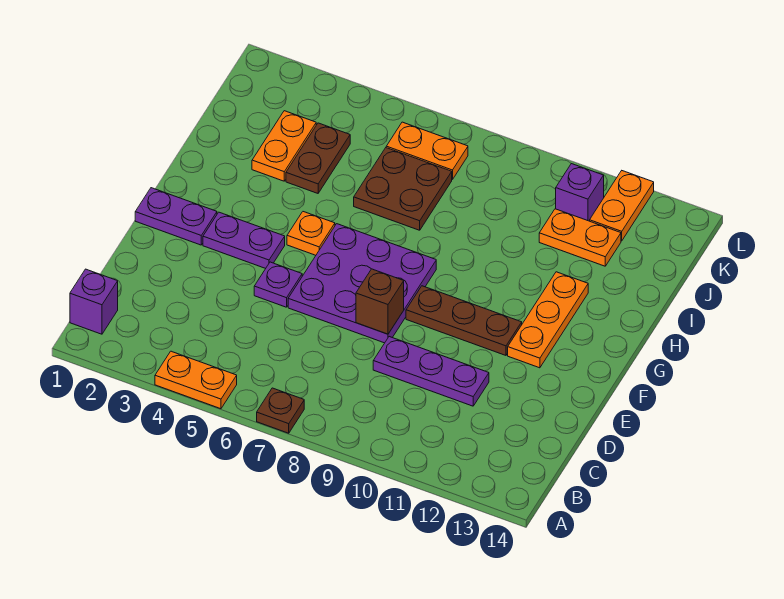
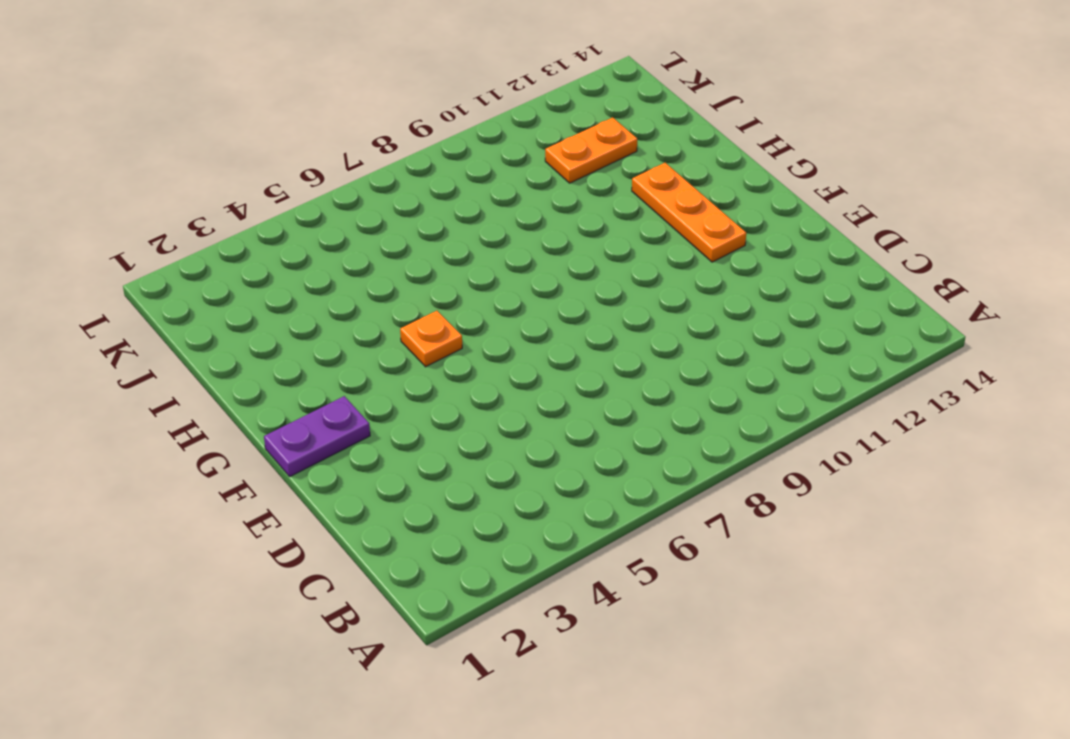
none -> orange 1x2 plate [155,351,237,409]
none -> brown 1x1 plate [257,388,304,433]
none -> purple 1x1 brick [70,269,118,334]

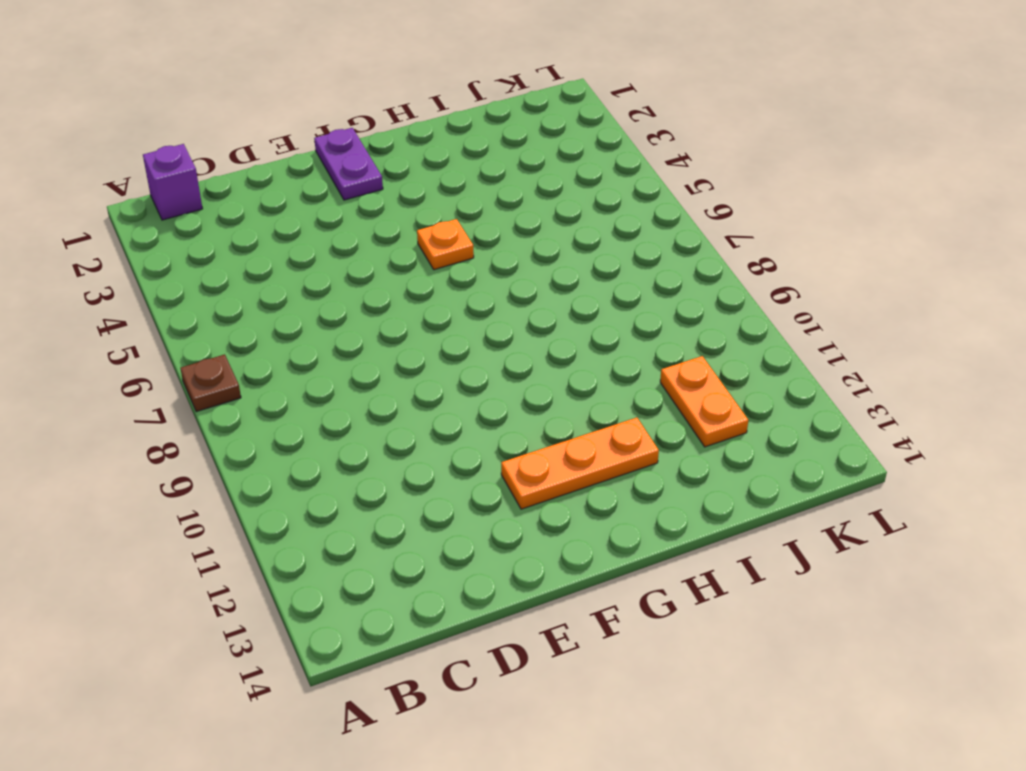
none -> orange 1x2 plate [155,351,237,409]
none -> purple 1x3 plate [373,337,489,406]
none -> purple 1x1 plate [254,262,302,307]

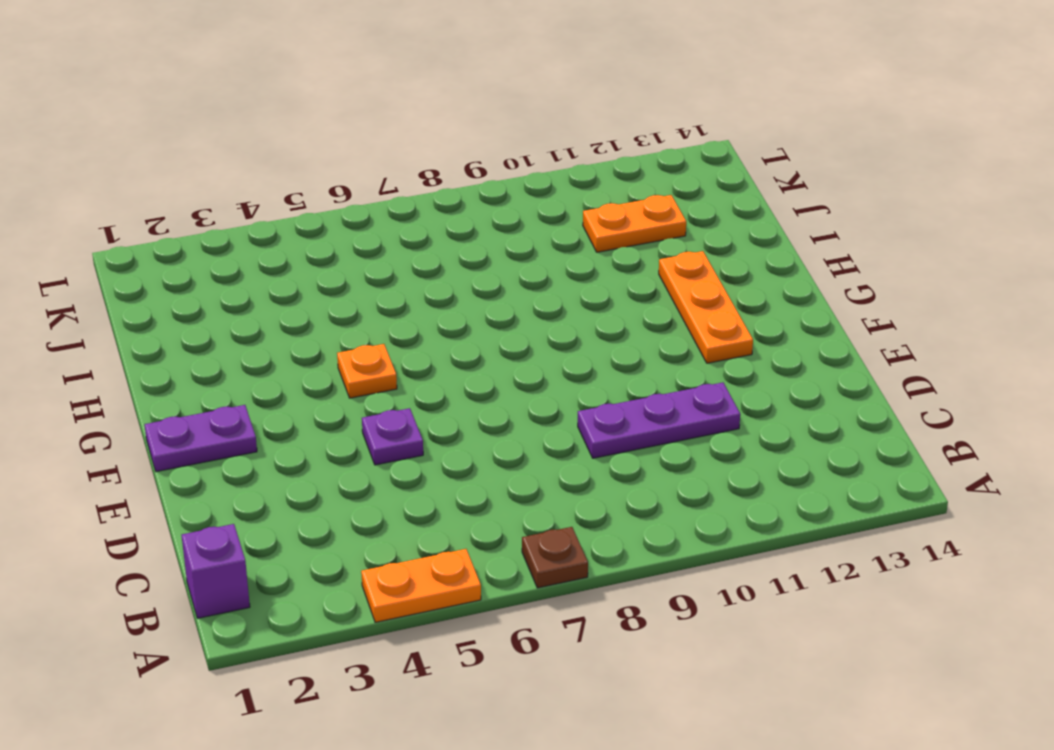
none -> purple 3x3 plate [288,224,436,343]
none -> purple 1x2 plate [203,212,285,269]
none -> brown 1x3 plate [406,286,522,355]

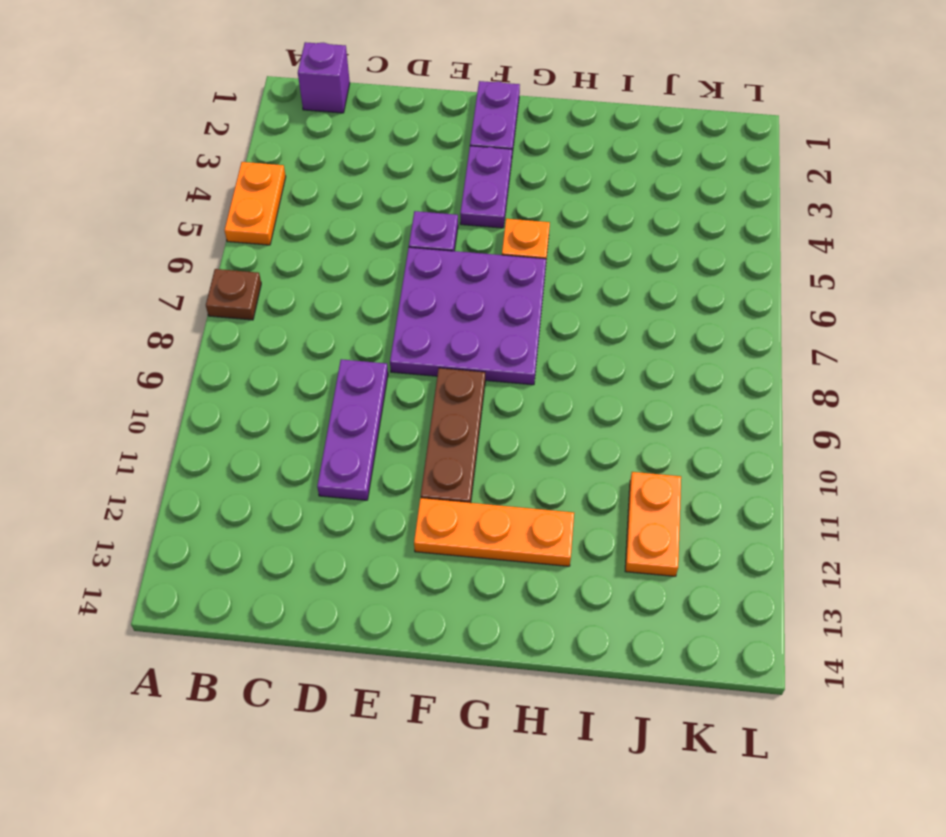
none -> orange 1x2 plate [252,111,316,181]
none -> brown 1x2 plate [286,123,350,193]
none -> brown 2x2 plate [354,148,452,230]

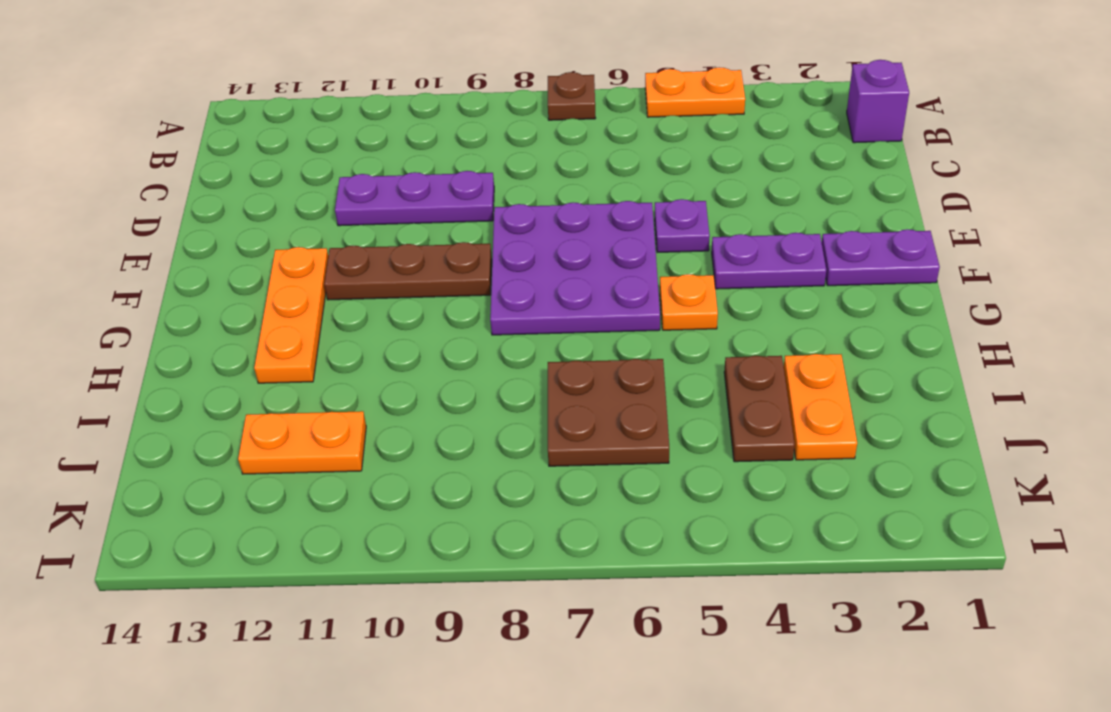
none -> orange 1x2 plate [386,122,468,180]
none -> purple 1x1 brick [556,164,604,221]
none -> orange 1x2 plate [590,171,654,241]

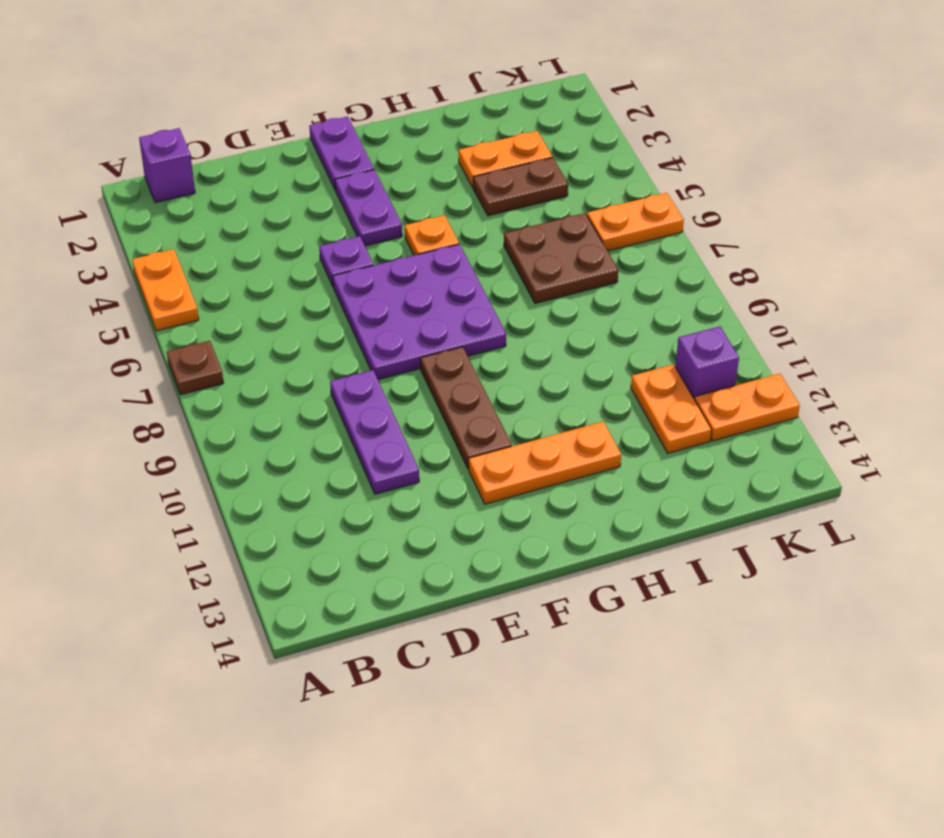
orange 1x2 plate [587,193,684,251] -> orange 1x2 plate turned to [386,122,468,180]
none -> brown 1x1 brick [356,269,404,334]

